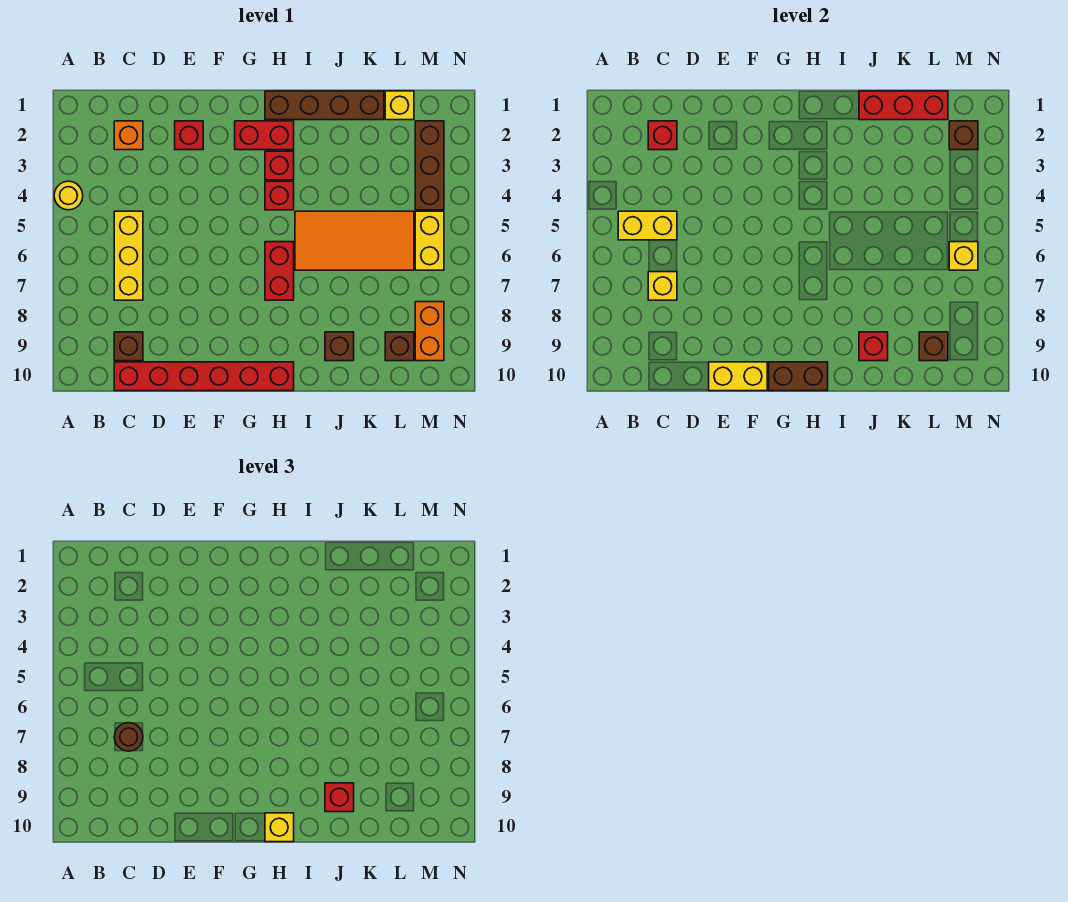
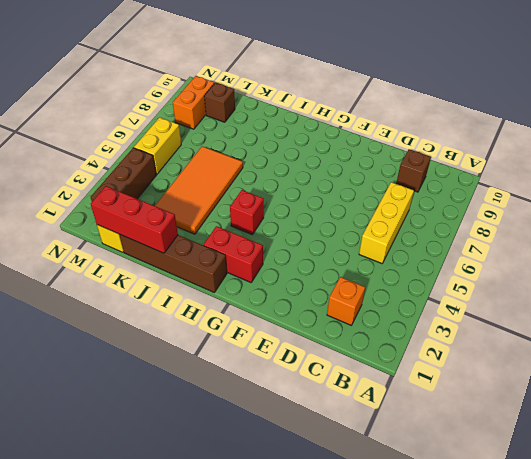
orange 2x4 tile [155,146,243,234] -> orange 2x4 tile turned to [295,211,414,270]
none -> yellow 1x1 round brick [54,181,83,210]
none -> red 1x6 brick [114,362,294,391]
none -> red 1x1 brick [175,121,203,150]
none -> red 1x1 brick [265,151,294,180]

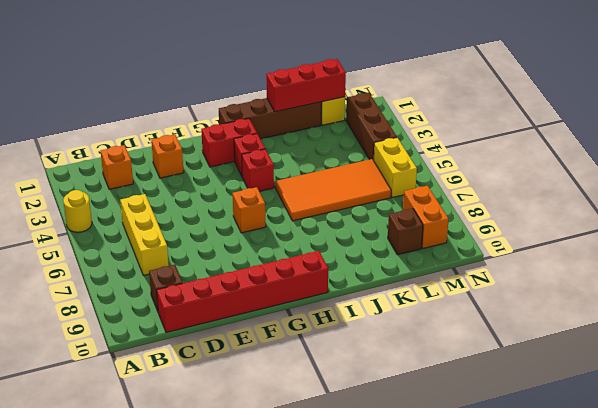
orange 1x1 brick [151,134,184,178] -> red 1x1 brick [175,121,203,150]
orange 1x1 brick [232,187,266,233] -> none
none -> red 1x2 brick [265,242,294,300]
none -> brown 1x1 brick [325,332,354,361]
none -> yellow 1x2 brick [618,211,677,240]
none -> red 1x1 brick [648,121,677,150]

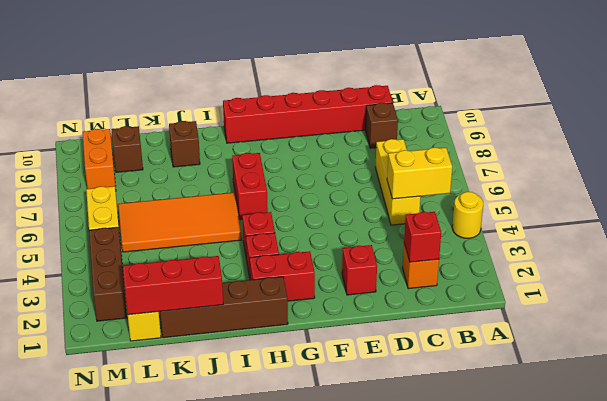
none -> yellow 1x1 brick [648,272,677,300]
none -> yellow 1x2 brick [709,362,767,391]
none -> brown 1x2 brick [769,362,828,391]
none -> red 1x1 brick [859,332,888,361]

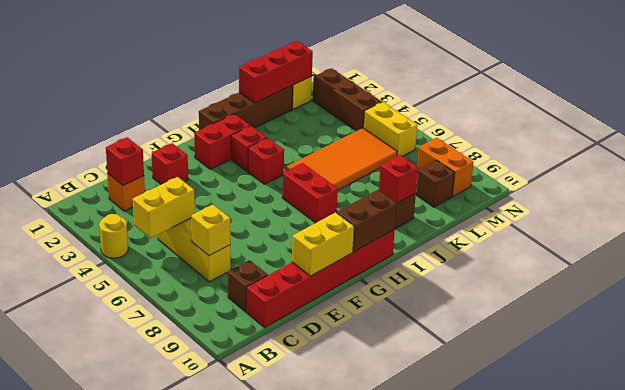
none -> brown 1x1 brick [919,332,948,361]
none -> brown 1x1 brick [949,121,978,150]
none -> yellow 1x1 brick [949,242,978,270]
none -> brown 1x1 round brick [114,723,143,751]

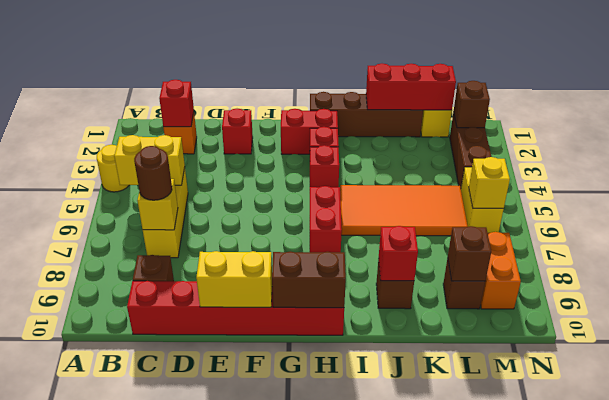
none -> yellow 1x1 brick [265,813,294,842]
none -> red 1x1 brick [325,783,354,812]

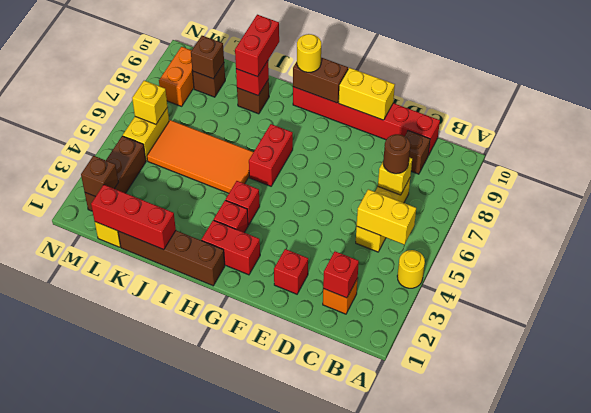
yellow 1x1 round brick [297,34,321,72] -> yellow 1x1 brick [265,813,294,842]
red 1x2 brick [235,15,279,77] -> red 1x1 brick [325,783,354,812]

